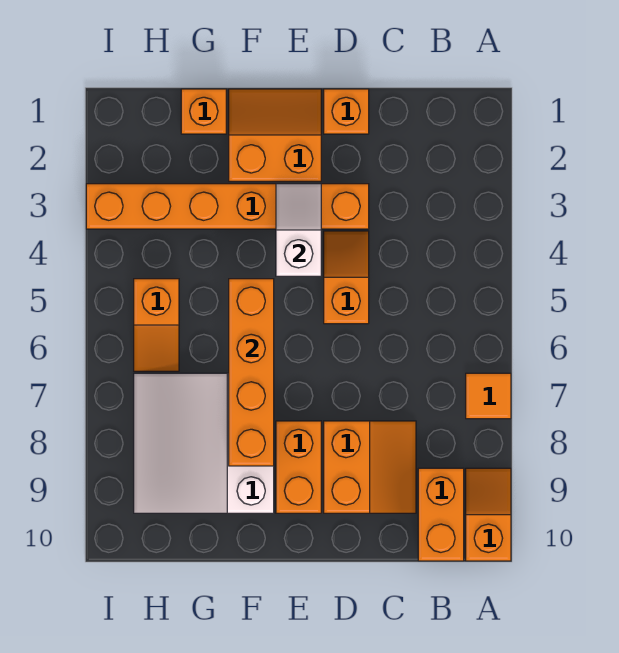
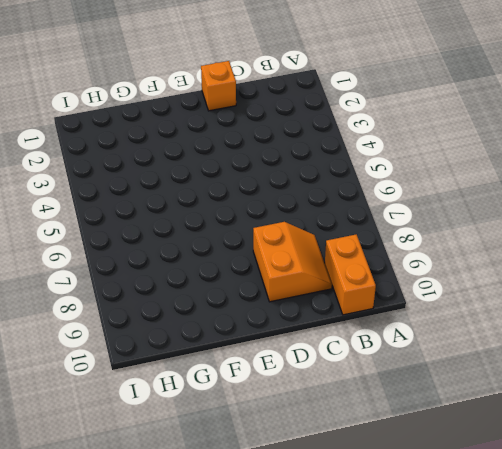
none -> orange 1x1 tile [466,373,511,419]
none -> orange 1x2 slope [466,468,511,561]
none -> orange 1x6 brick [86,184,369,229]

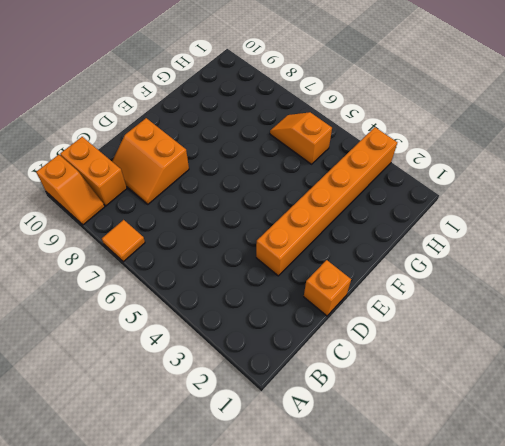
none -> orange 1x2 slope [324,231,369,324]
none -> orange 2x2 slope [229,89,321,181]
none -> orange 1x2 brick [276,421,321,513]

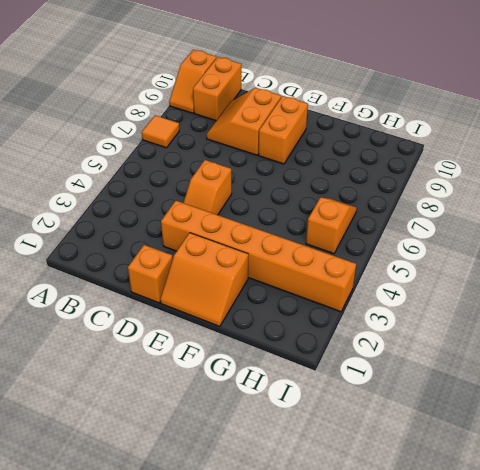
none -> white 3x3 slope [134,373,274,513]
none -> orange 1x1 brick [181,89,226,134]
none -> white 1x2 slope [276,184,321,276]

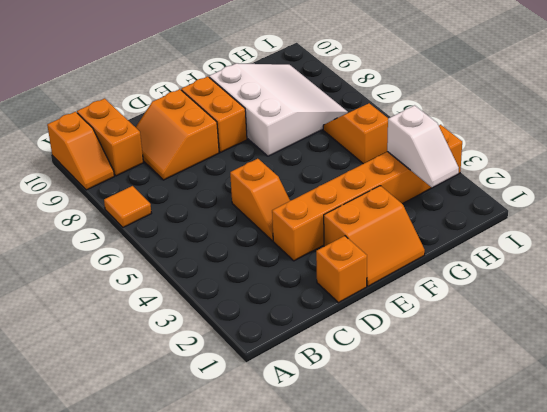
white 1x2 slope [387,105,459,188] -> white 1x2 slope moved to [276,184,321,276]
none -> orange 1x1 brick [181,89,226,134]
none -> orange 1x4 brick [229,279,274,466]

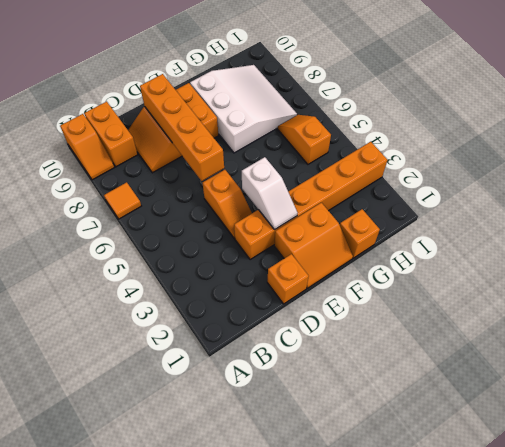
orange 1x4 brick [140,74,224,181] -> orange 1x4 brick moved to [229,279,274,466]

